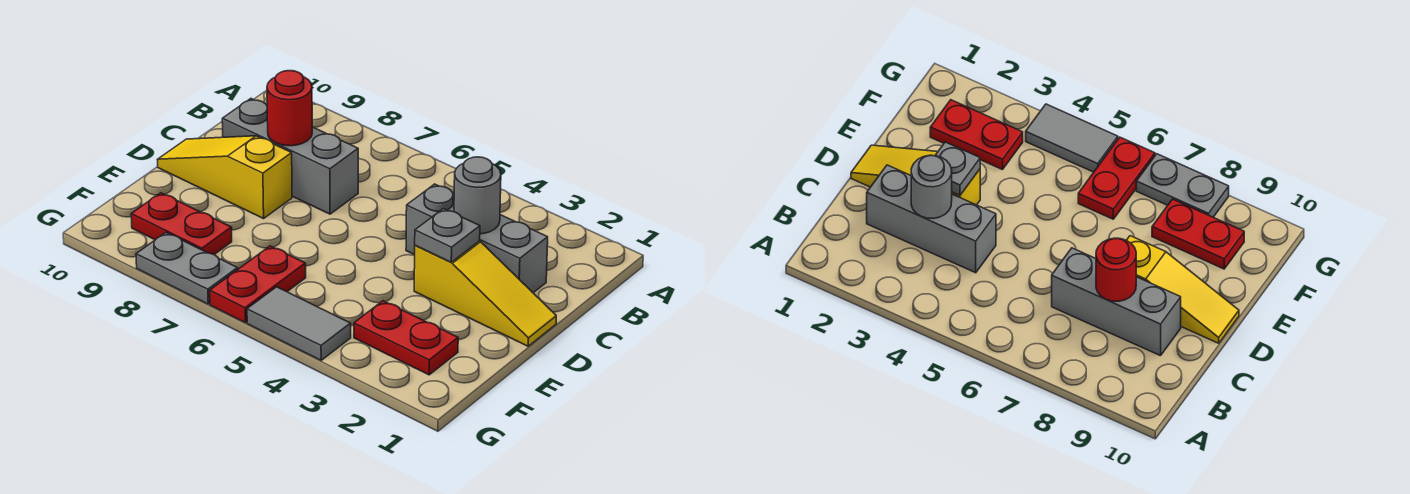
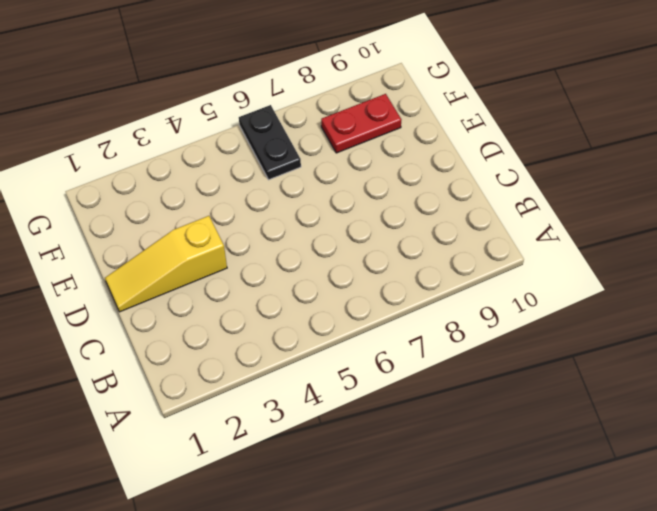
black 1x2 plate [239,105,301,180] -> red 1x2 plate [210,246,306,323]
none -> grey 1x3 brick [406,184,548,293]
none -> grey 1x3 brick [222,99,358,214]
none -> yellow 1x3 slope [157,136,292,219]

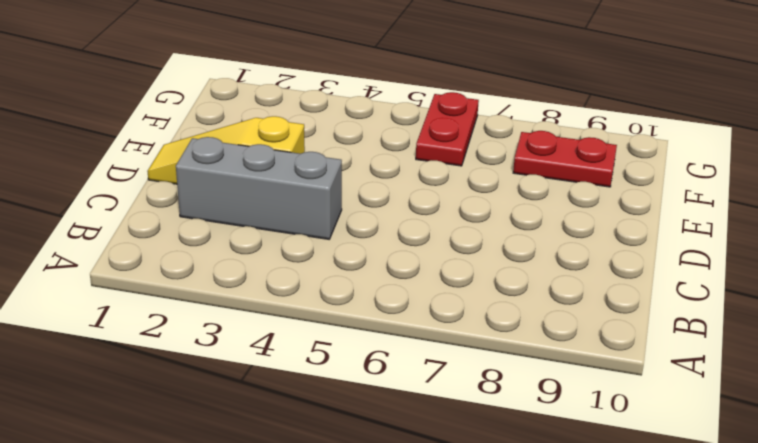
none -> grey 1x3 brick [222,99,358,214]
none -> yellow 1x3 slope [157,136,292,219]
none -> red 1x2 plate [354,301,458,375]

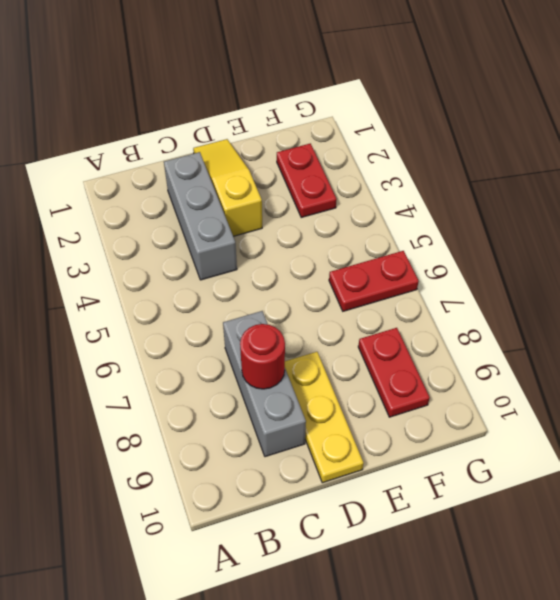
yellow 1x3 plate [285,352,364,483] -> yellow 1x3 slope [157,136,292,219]
none -> grey 1x2 tile [247,287,351,360]
none -> grey 1x2 plate [136,233,238,304]
none -> grey 1x1 round brick [454,157,501,234]

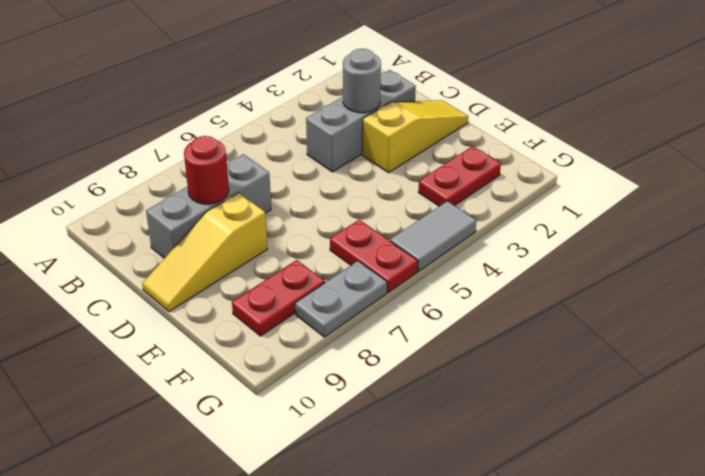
none -> grey 1x1 plate [415,209,480,262]

